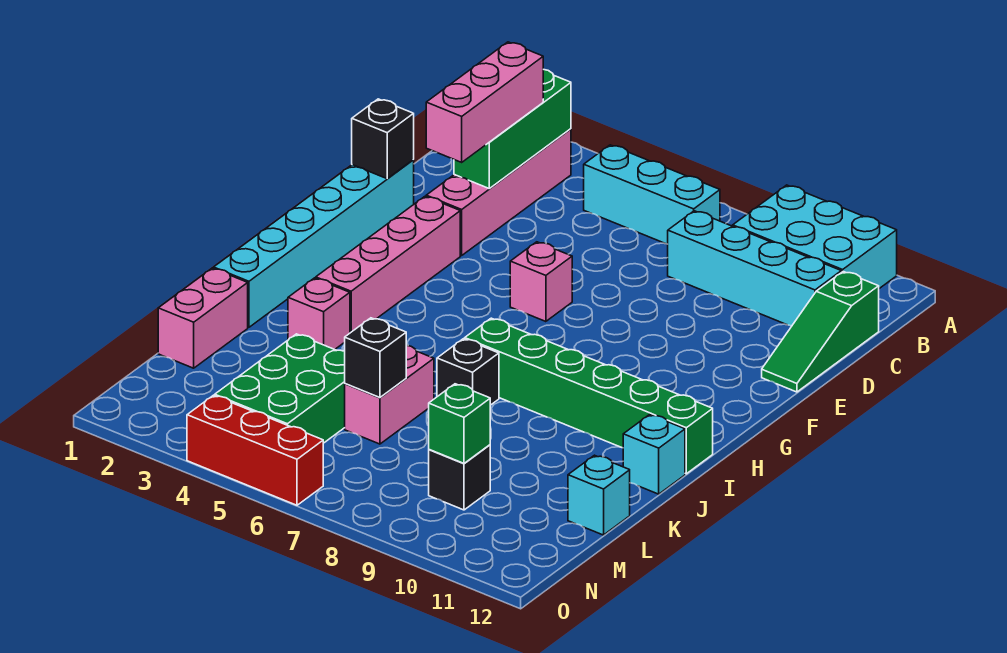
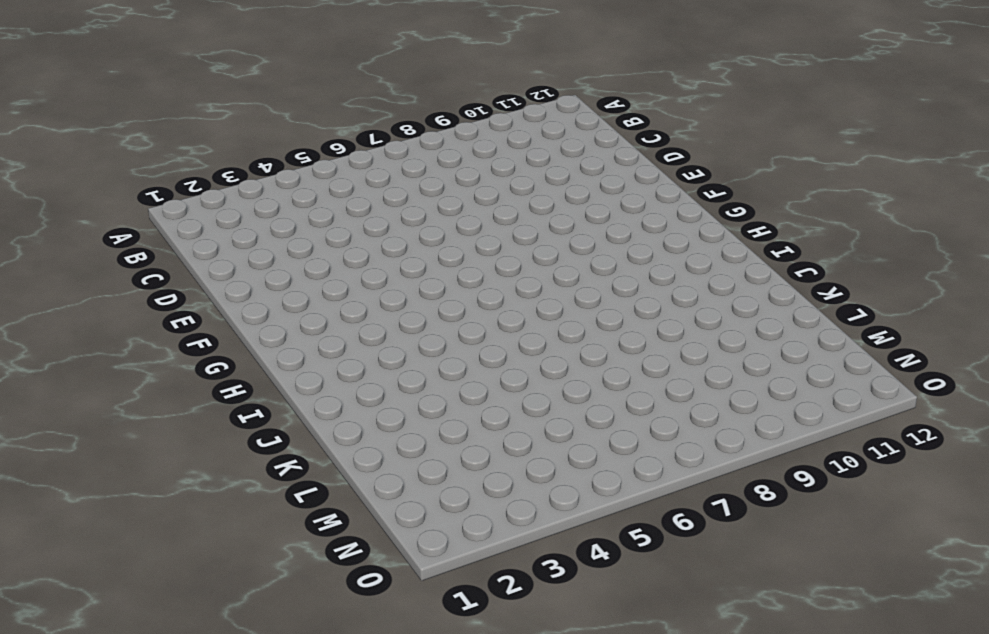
none -> cyan 2x3 brick [733,185,897,289]
none -> pink 1x4 brick [426,129,571,255]
none -> cyan 1x3 brick [584,145,720,244]

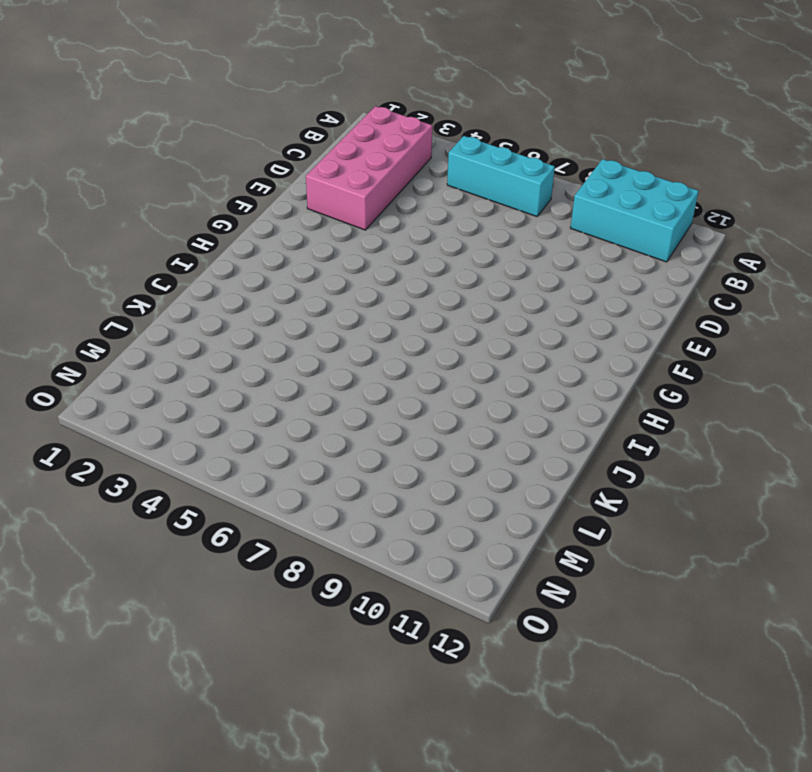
pink 2x4 brick [306,106,432,230] -> pink 1x4 brick [426,129,571,255]
none -> cyan 1x4 brick [668,211,841,326]
none -> green 1x3 slope [762,272,879,392]
none -> cyan 1x6 brick [214,160,414,327]

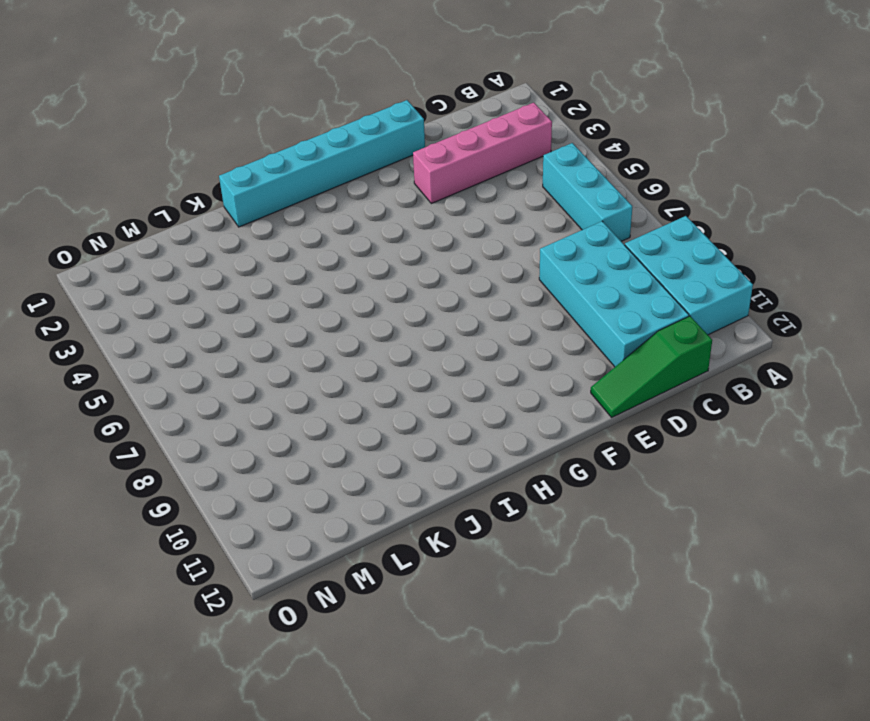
cyan 2x4 brick [539,221,689,367] -> cyan 1x4 brick [668,211,841,326]
none -> pink 1x4 brick [316,196,460,333]
none -> pink 1x1 brick [510,242,572,322]
none -> green 1x6 brick [465,318,713,474]

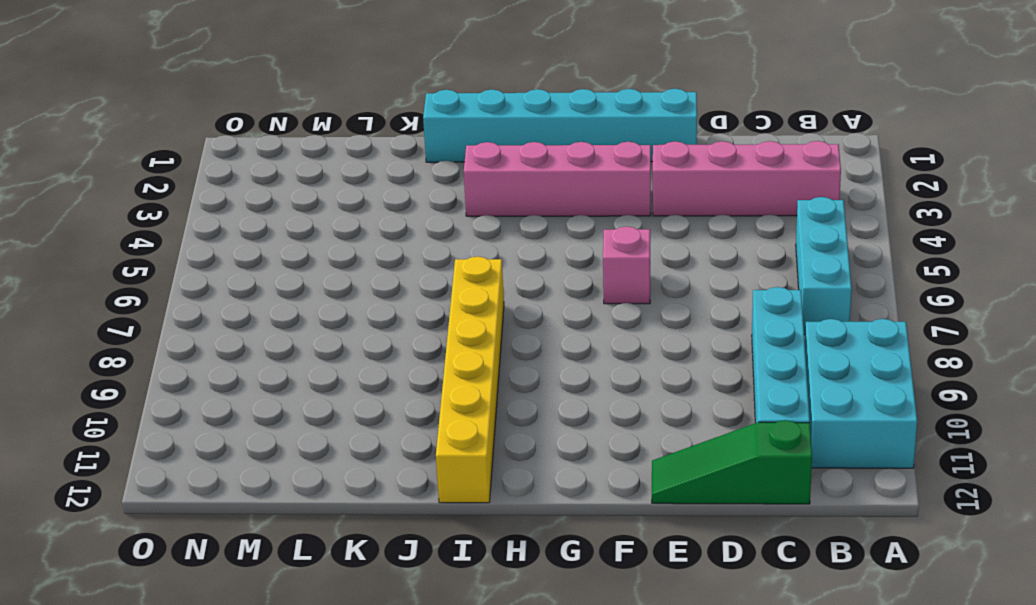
yellow 1x6 brick [436,257,504,503] -> green 1x6 brick [465,318,713,474]
none -> pink 1x1 brick [288,278,350,349]
none -> black 1x1 brick [437,339,499,405]
none -> cyan 1x1 brick [623,415,685,494]

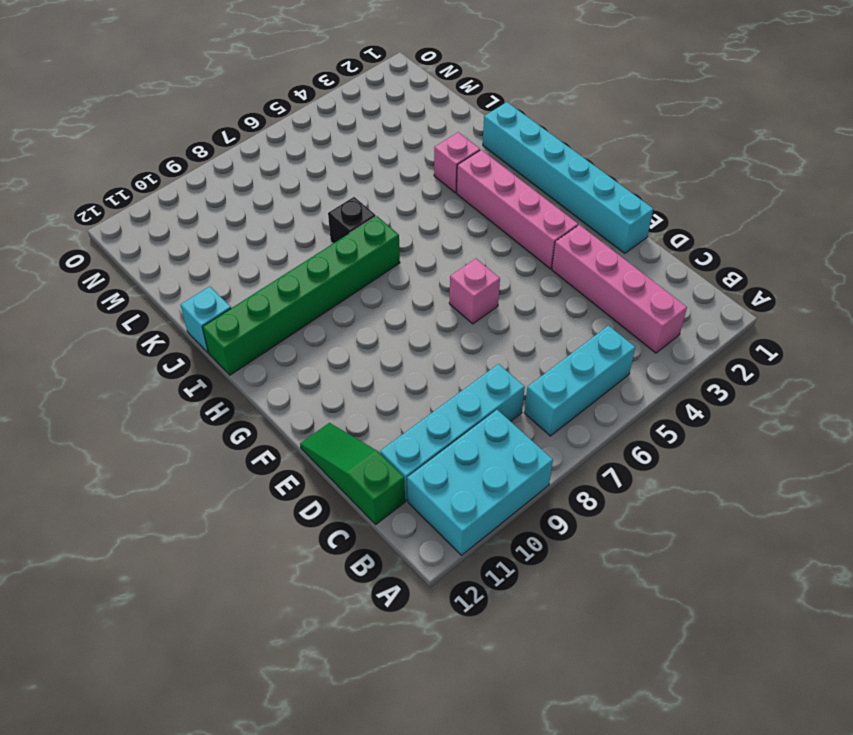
none -> pink 1x2 brick [158,268,248,368]
none -> pink 1x2 brick [345,345,434,444]
none -> green 2x3 brick [215,334,345,443]

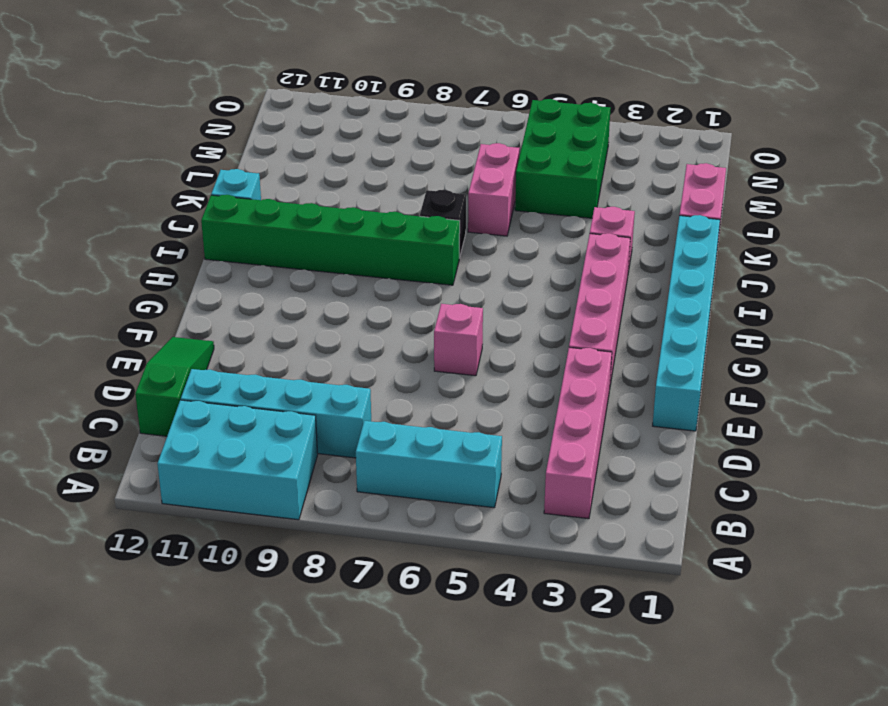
none -> cyan 1x1 brick [568,455,630,535]
none -> black 1x1 brick [429,445,490,510]
none -> red 1x3 brick [187,395,323,505]

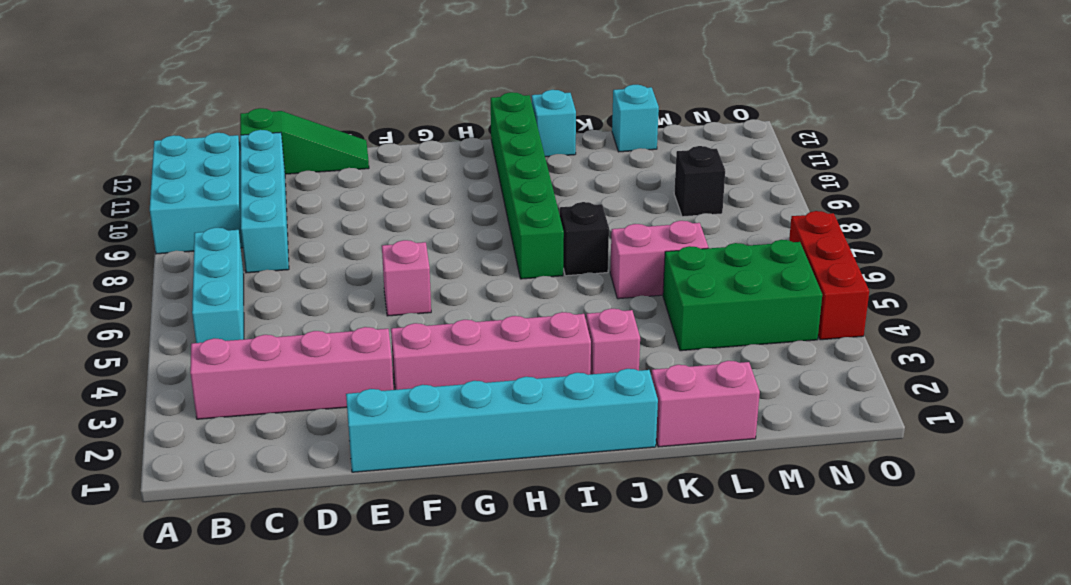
none -> green 1x3 brick [454,69,571,188]
none -> black 1x1 brick [352,99,414,179]
none -> black 1x1 brick [345,318,406,398]

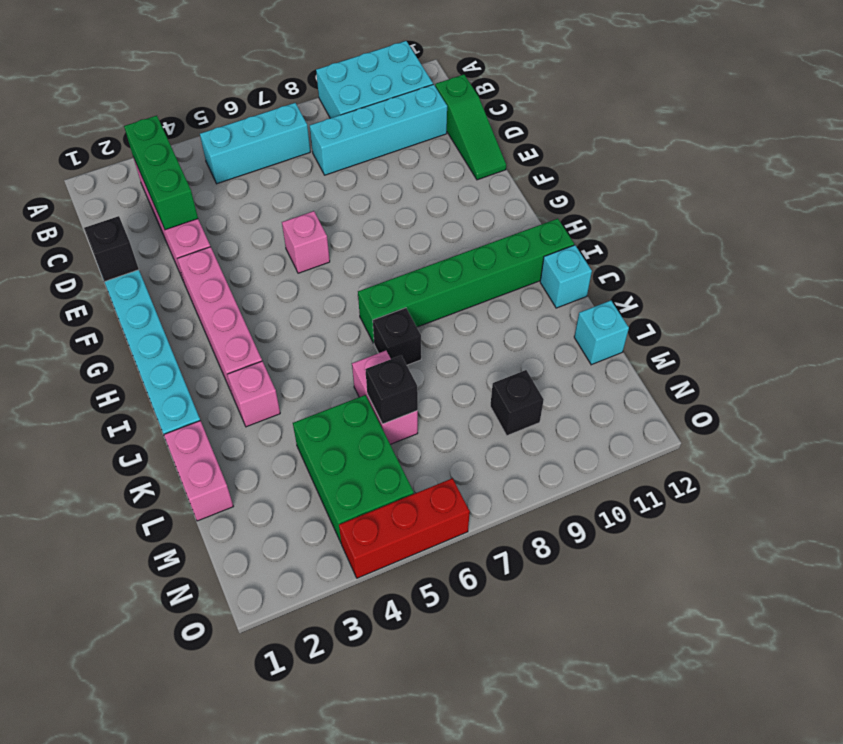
none -> green 1x1 brick [429,384,490,463]
none -> pink 1x3 brick [426,42,543,162]

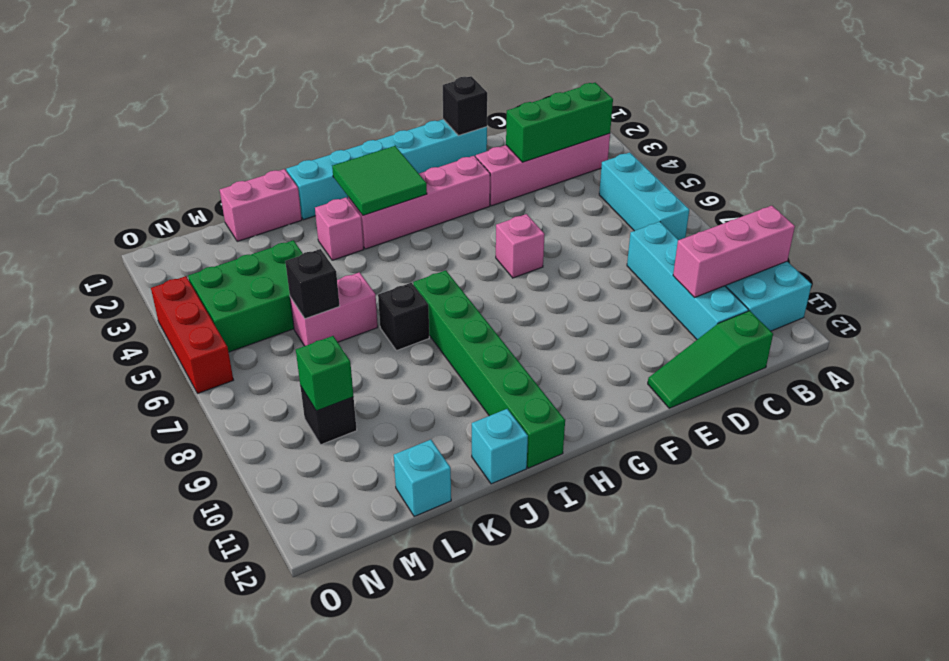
pink 1x3 brick [673,206,795,298] -> pink 1x3 brick moved to [426,42,543,162]
green 2x2 tile [332,146,427,215] -> none

